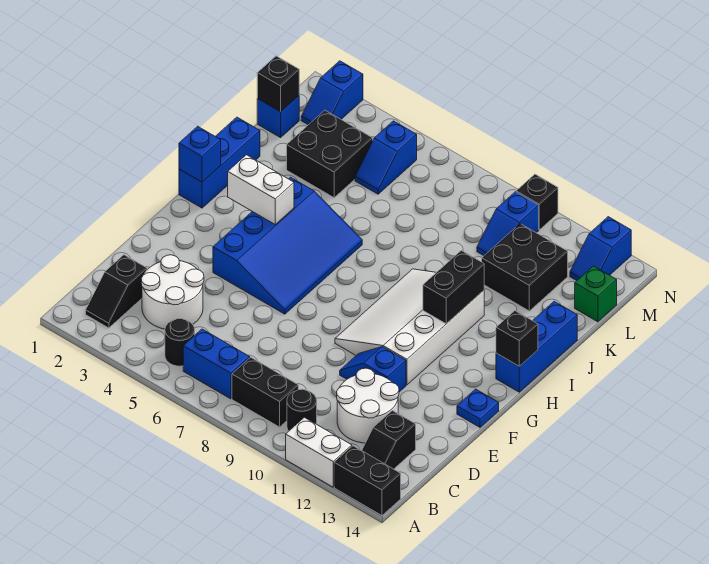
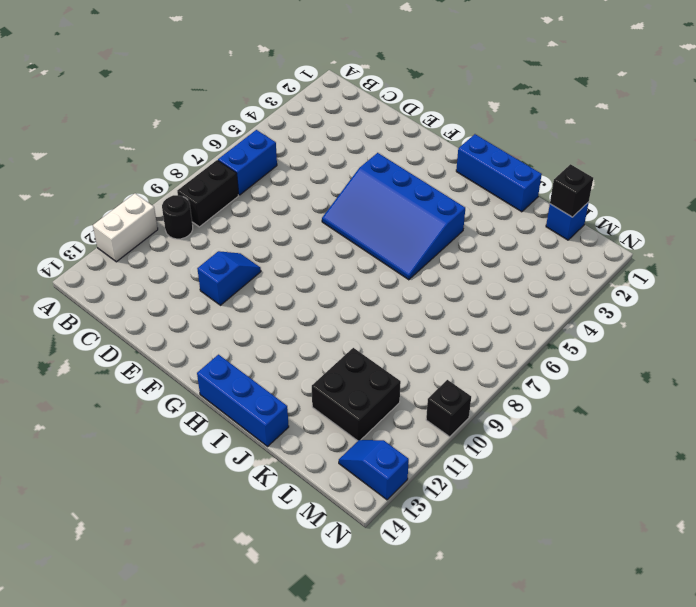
none -> black 1x2 brick [334,446,401,515]
none -> black 1x2 slope [86,255,147,328]
none -> black 1x1 round brick [165,319,195,366]
none -> black 1x2 slope [362,411,416,469]

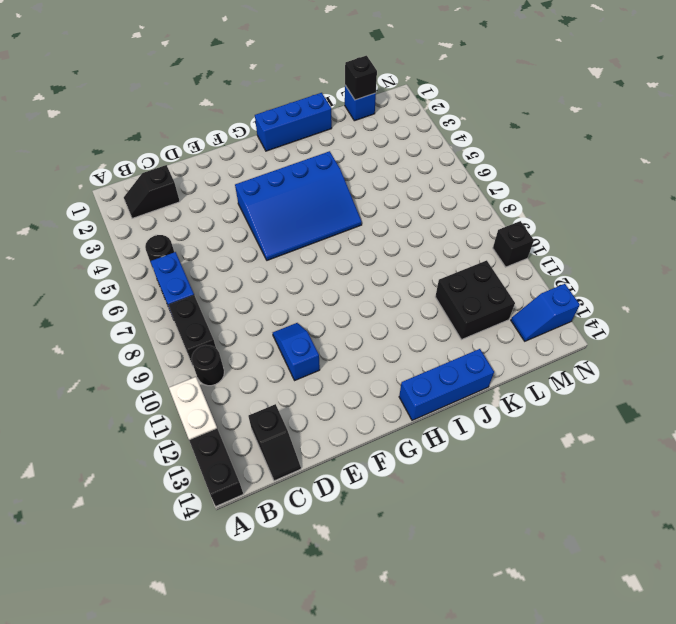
black 1x2 slope [248,404,301,481] -> black 1x2 slope turned to [362,411,416,469]
none -> white 2x2 round brick [141,255,204,329]
none -> white 2x2 round brick [337,368,399,443]
none -> white 3x4 slope [335,269,484,385]
none -> blue 1x1 plate [457,389,499,427]

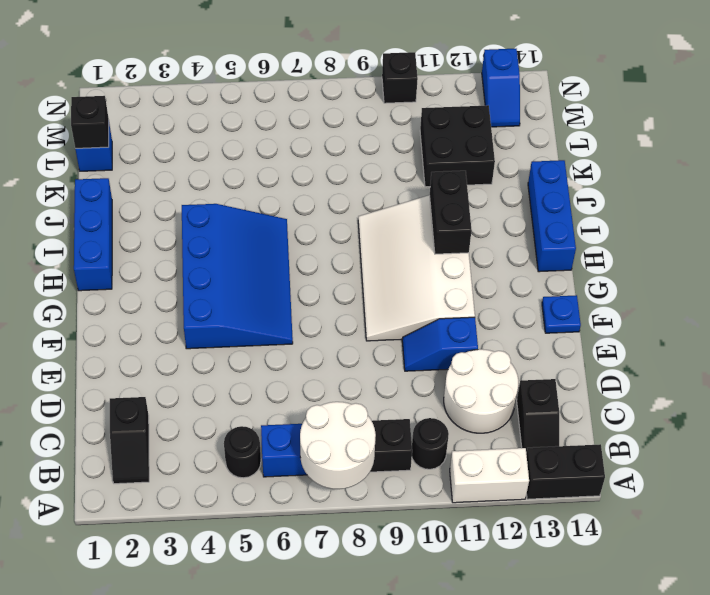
white 2x2 round brick [300,402,376,489] -> white 2x2 round brick moved to [141,255,204,329]
none -> black 2x2 brick [287,110,373,198]
none -> blue 1x2 slope [355,121,417,194]
none -> blue 1x2 slope [477,192,539,256]
none -> green 1x1 brick [575,266,617,322]

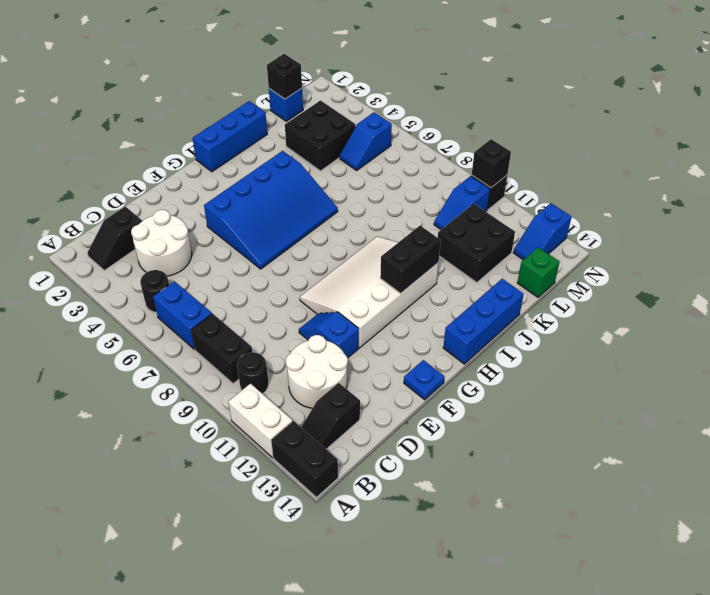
black 1x1 brick [472,139,511,188] -> black 1x1 brick moved to [496,311,538,366]
none -> blue 1x2 slope [301,61,363,125]
none -> blue 1x1 brick [179,126,221,182]
none -> white 1x2 brick [228,155,294,224]

